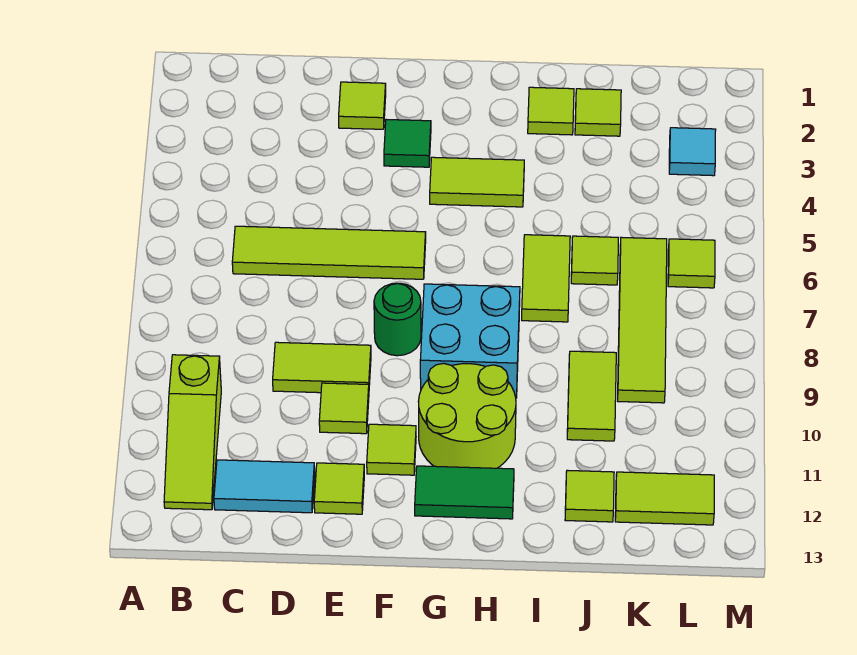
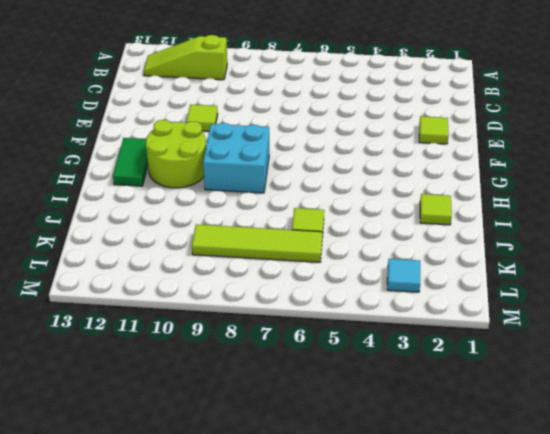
none -> lime 1x4 tile [232,226,426,279]
none -> cyan 1x2 tile [214,460,315,513]
none -> lime 1x2 tile [273,342,371,393]

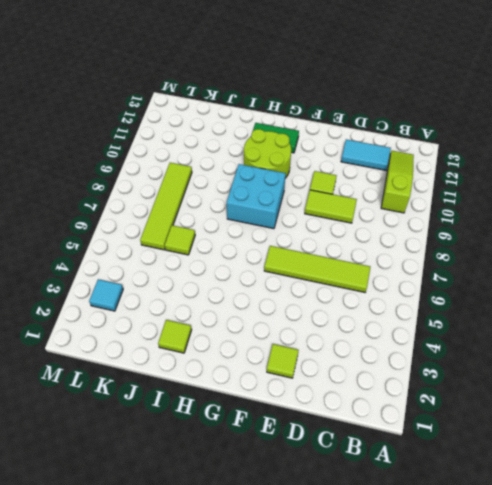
none -> lime 1x1 tile [314,463,364,514]
none -> green 1x1 tile [384,119,431,167]
none -> green 1x1 round brick [374,283,421,356]

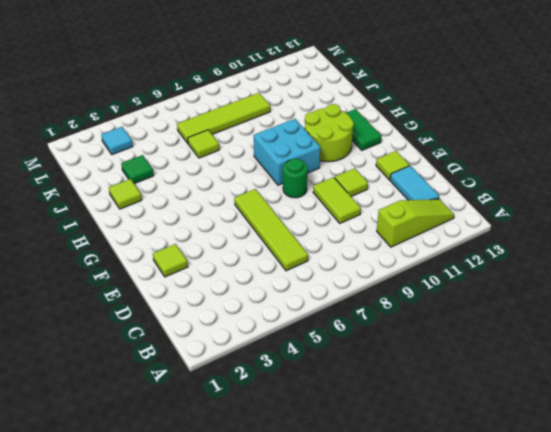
green 1x1 tile [121,155,154,184] -> green 1x1 tile moved to [384,119,431,167]
none -> lime 1x1 tile [367,424,416,475]
none -> lime 1x2 tile [430,157,524,207]
none -> lime 1x2 tile [522,235,570,322]

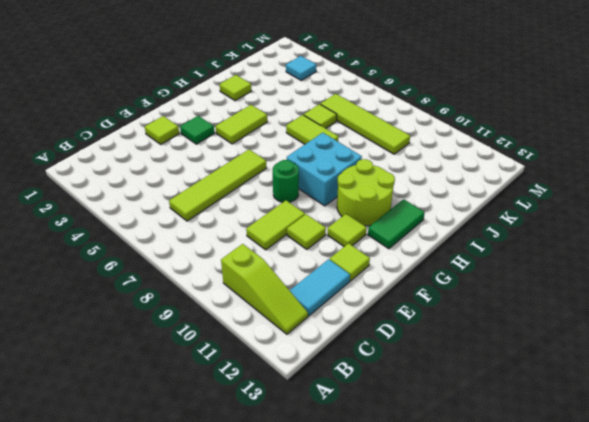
none -> lime 1x1 tile [575,89,621,136]
none -> lime 1x2 tile [567,351,616,441]
none -> lime 1x1 tile [565,470,614,522]

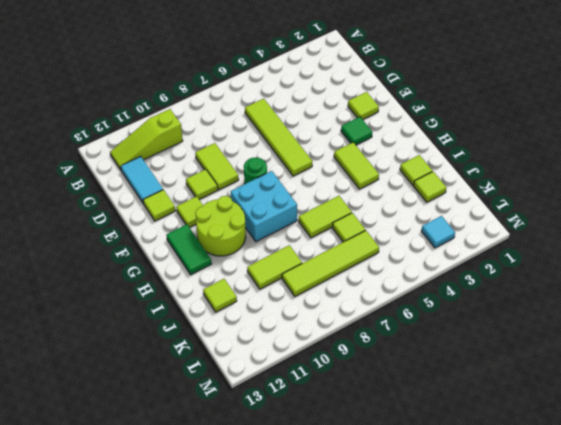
none -> lime 1x2 tile [615,472,714,525]
none -> lime 1x1 tile [668,239,715,288]

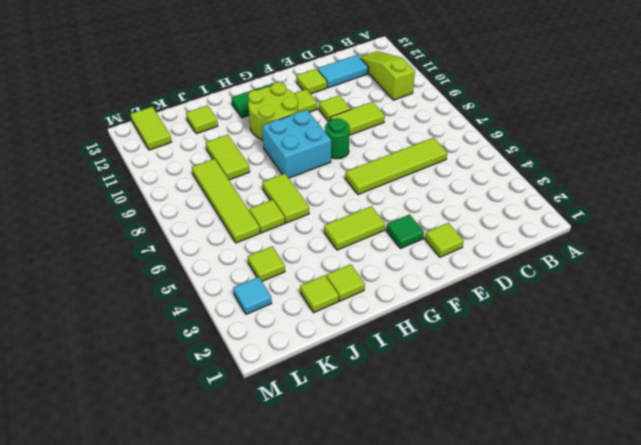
lime 1x1 tile [248,246,285,281] -> lime 1x1 tile moved to [668,239,715,288]
lime 1x2 tile [130,107,172,150] -> lime 1x2 tile turned to [615,472,714,525]

